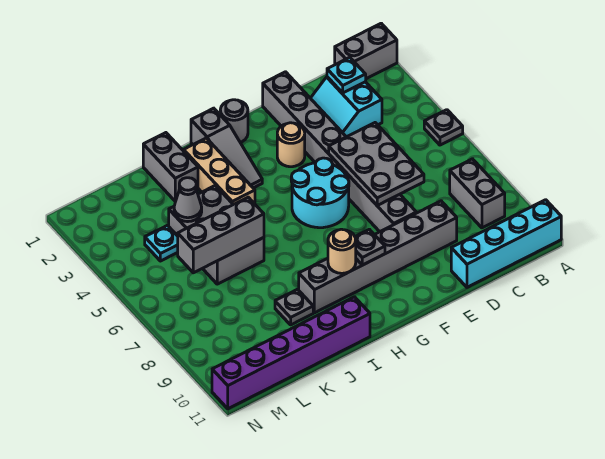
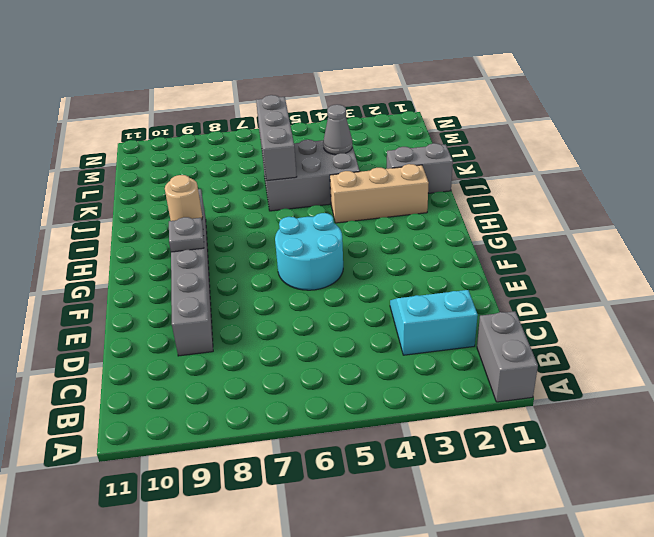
none -> grey 1x1 plate [424,110,463,145]
none -> cyan 1x4 brick [451,200,561,287]
none -> grey 1x2 brick [450,159,505,228]

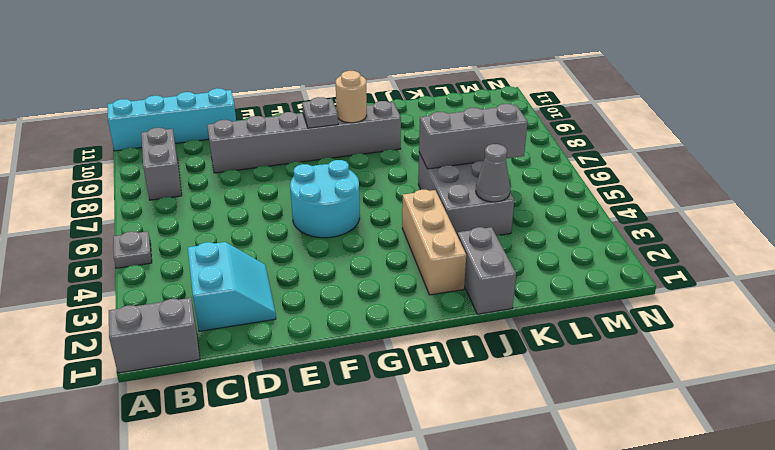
none -> grey 1x8 brick [263,72,416,232]
none -> tan 1x1 round brick [277,123,305,167]
none -> grey 1x1 round brick [220,100,248,142]

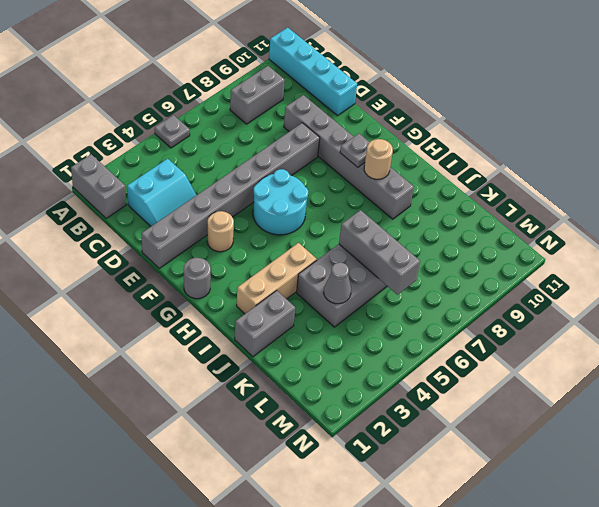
none -> grey 1x3 slope [191,108,262,188]
none -> purple 1x6 brick [212,297,370,409]
none -> grey 1x1 plate [275,289,313,325]

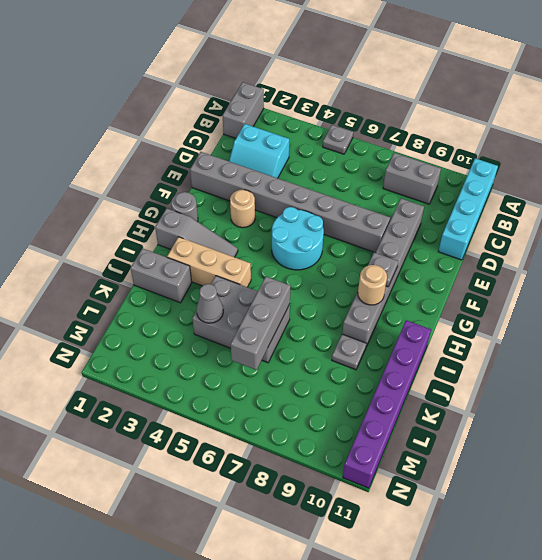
none -> cyan 1x1 plate [145,225,178,261]
none -> cyan 1x1 plate [327,57,366,93]
none -> grey 2x3 plate [329,123,424,205]

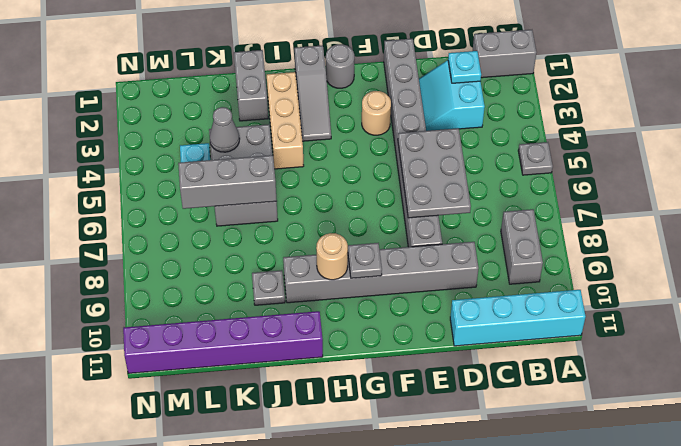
none -> cyan 2x2 round brick [291,158,349,228]

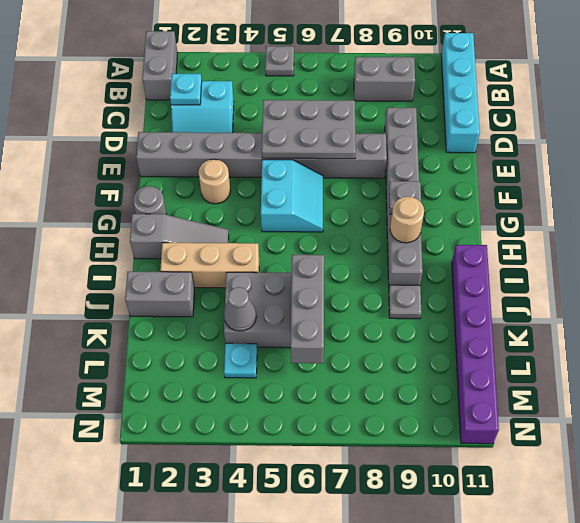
cyan 2x2 slope [261,160,323,232] -> cyan 2x2 round brick [291,158,349,228]

